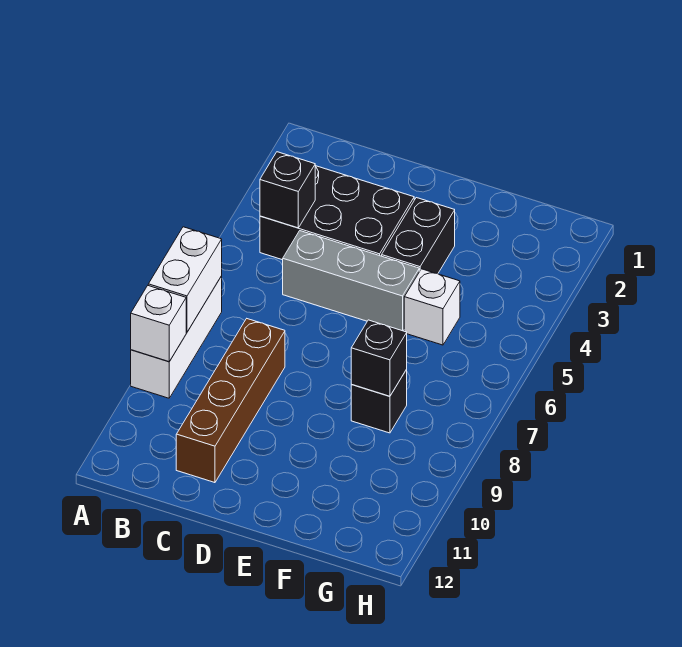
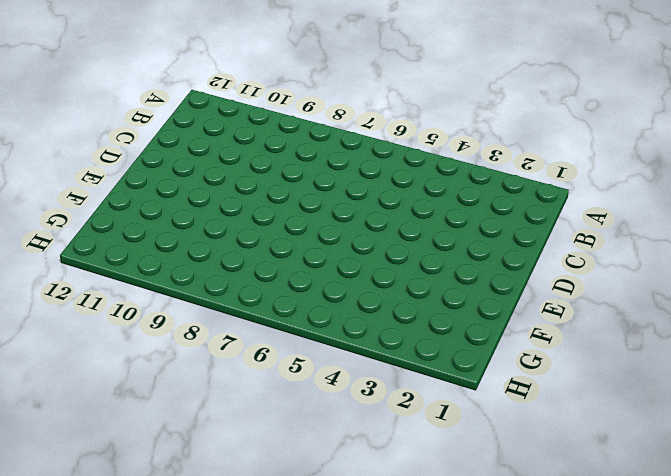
none -> white 1x3 brick [131,276,222,398]
none -> black 2x3 brick [260,166,414,260]

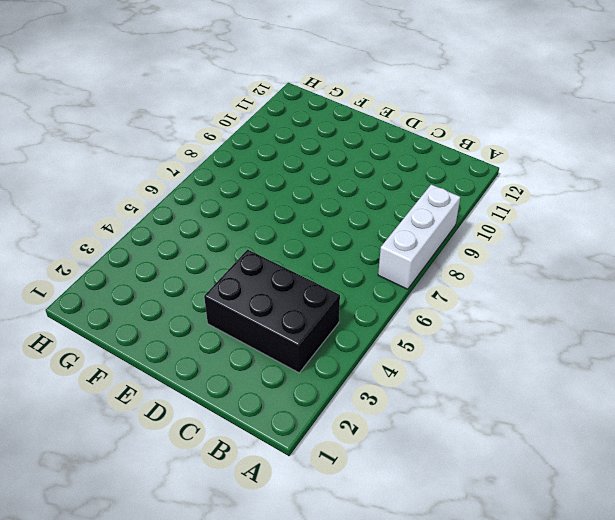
none -> grey 1x3 brick [283,231,419,331]
none -> brown 1x4 brick [176,319,285,483]

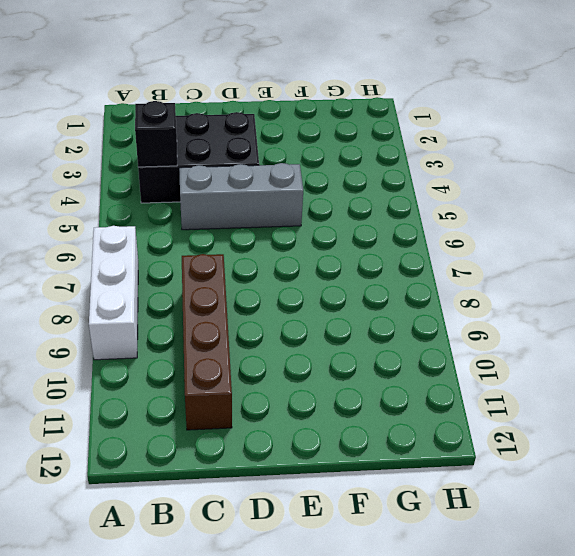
none -> black 1x2 brick [382,198,455,274]
none -> white 1x1 brick [404,269,460,345]

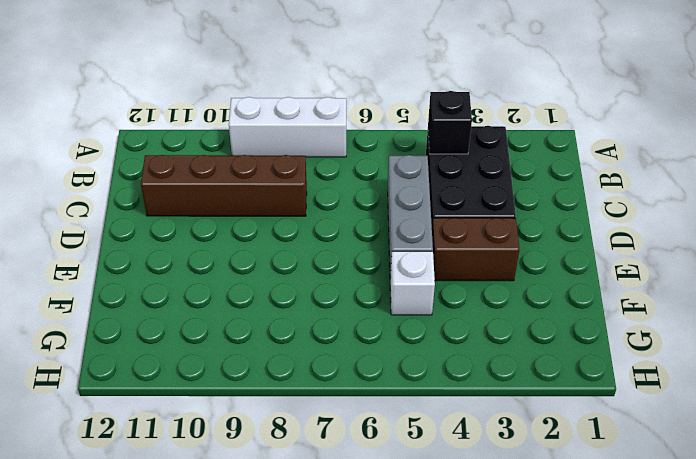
brown 1x2 brick [432,218,519,281] -> black 1x2 brick [382,198,455,274]
none -> black 1x1 brick [351,370,407,433]
none -> white 1x2 brick [148,227,222,332]

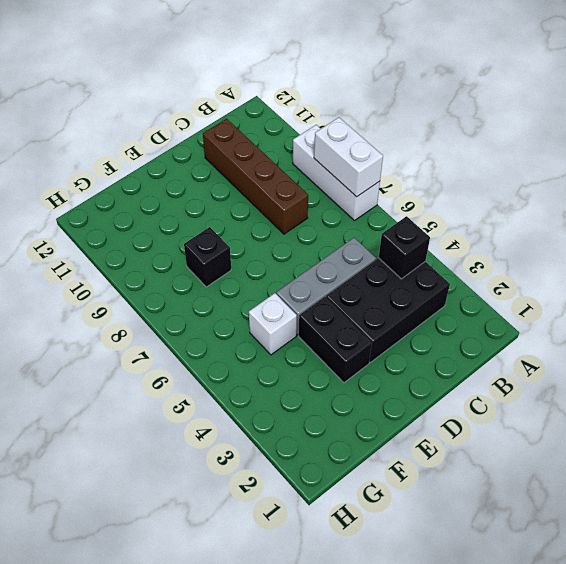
none -> white 1x1 brick [131,286,186,362]
none -> black 1x1 brick [351,320,407,396]

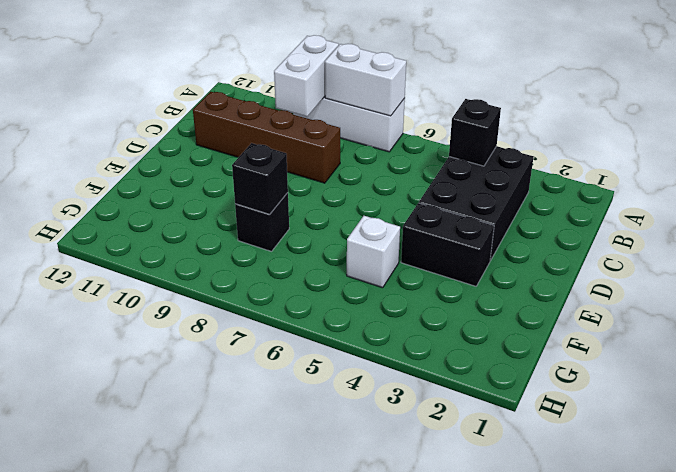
white 1x2 brick [274,35,339,117] -> white 1x1 brick [131,286,186,362]
none -> grey 1x3 brick [283,231,419,331]

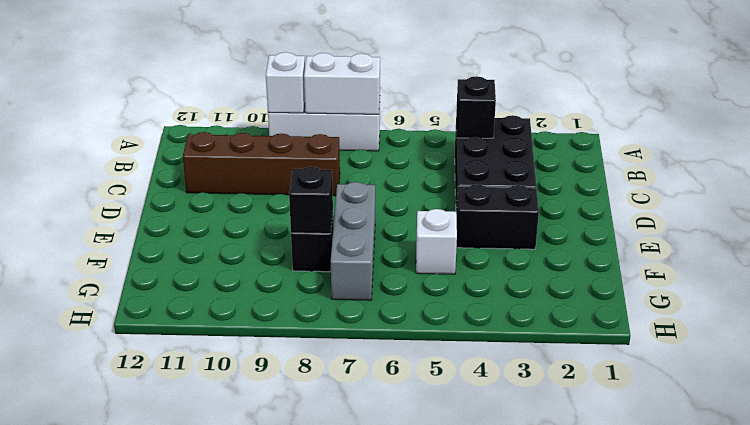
grey 1x3 brick [331,182,375,300] -> grey 1x3 brick moved to [283,231,419,331]

